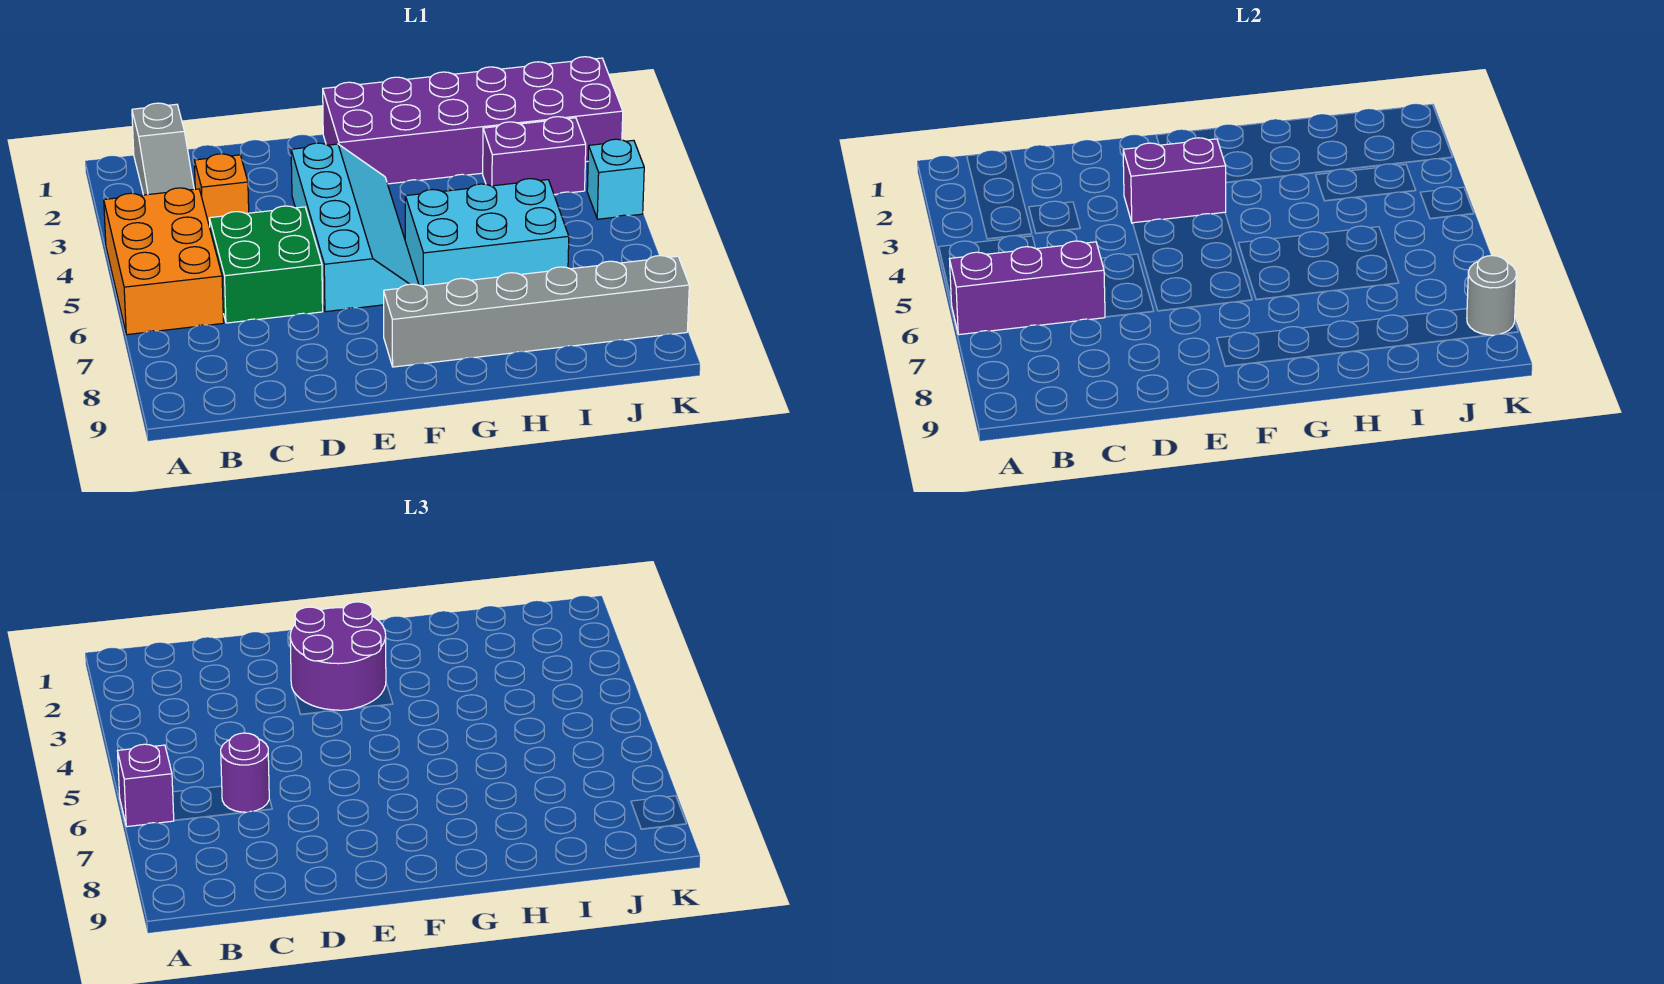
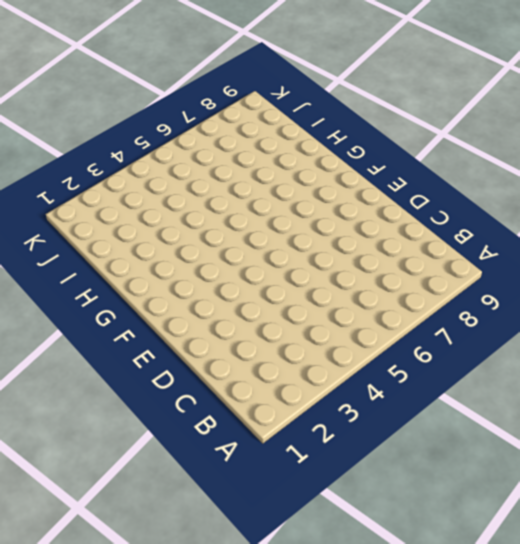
none -> orange 2x3 brick [104,188,224,335]
none -> grey 1x3 slope [132,103,194,195]
none -> orange 1x1 brick [194,154,249,227]

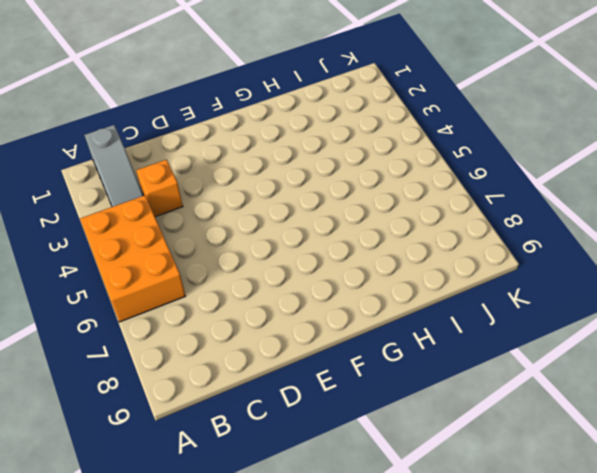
none -> green 2x2 brick [209,206,323,323]
none -> cyan 2x4 slope [291,143,419,312]
none -> purple 2x6 brick [323,57,623,184]

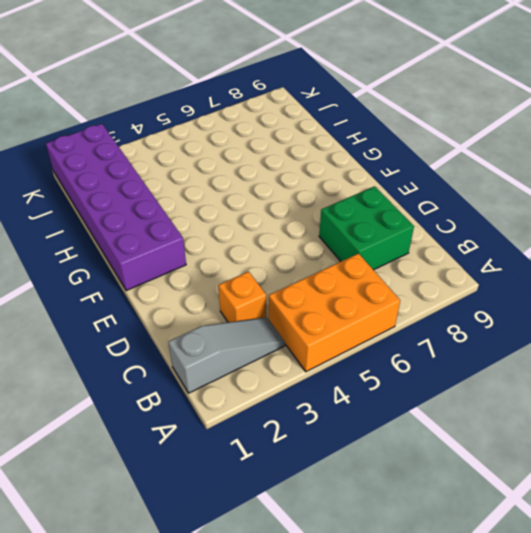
green 2x2 brick [319,186,414,270] -> green 2x2 brick moved to [209,206,323,323]
none -> cyan 2x4 slope [291,143,419,312]
none -> grey 1x6 brick [384,256,689,367]
none -> cyan 2x3 brick [405,179,569,286]

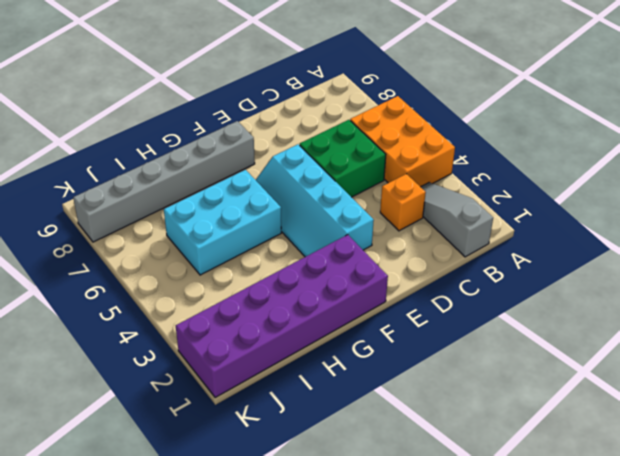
none -> purple 1x2 brick [483,117,586,194]
none -> cyan 1x1 brick [587,139,644,219]
none -> purple 1x3 brick [950,241,1105,335]

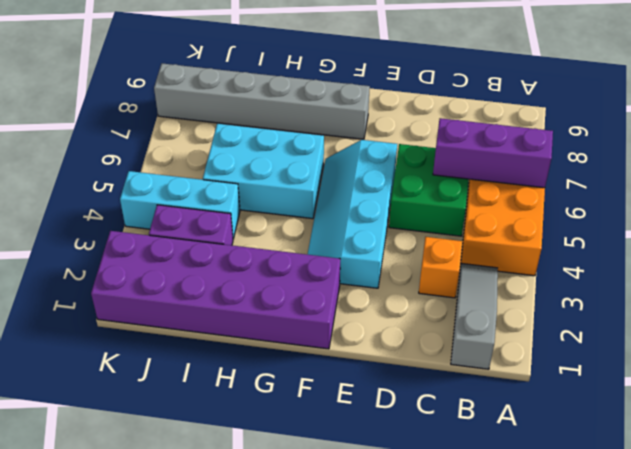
cyan 1x3 brick [120,171,240,239] -> cyan 1x1 brick [587,139,644,219]
none -> purple 1x2 brick [1123,138,1226,223]
none -> grey 1x1 round brick [1467,256,1516,335]
none -> purple 1x1 brick [118,744,174,827]

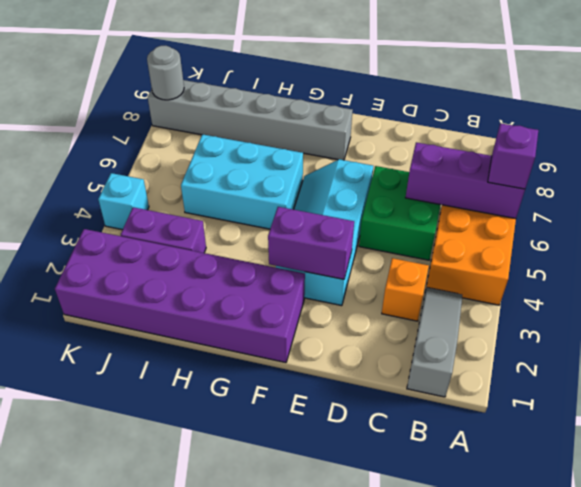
none -> purple 1x1 round brick [221,733,269,812]
none -> purple 2x2 round brick [290,602,386,710]

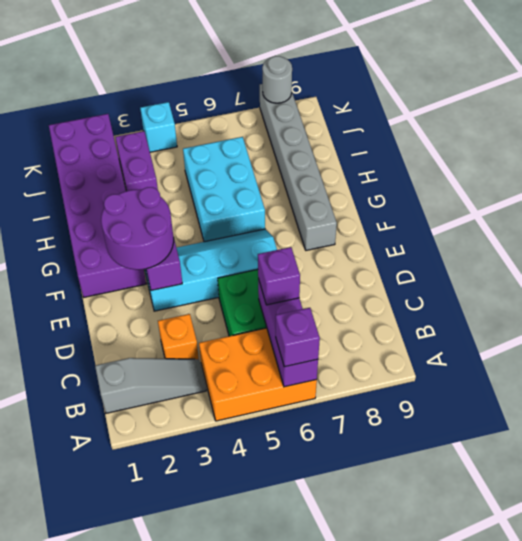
purple 1x1 brick [258,247,300,305] -> purple 1x1 round brick [221,733,269,812]

